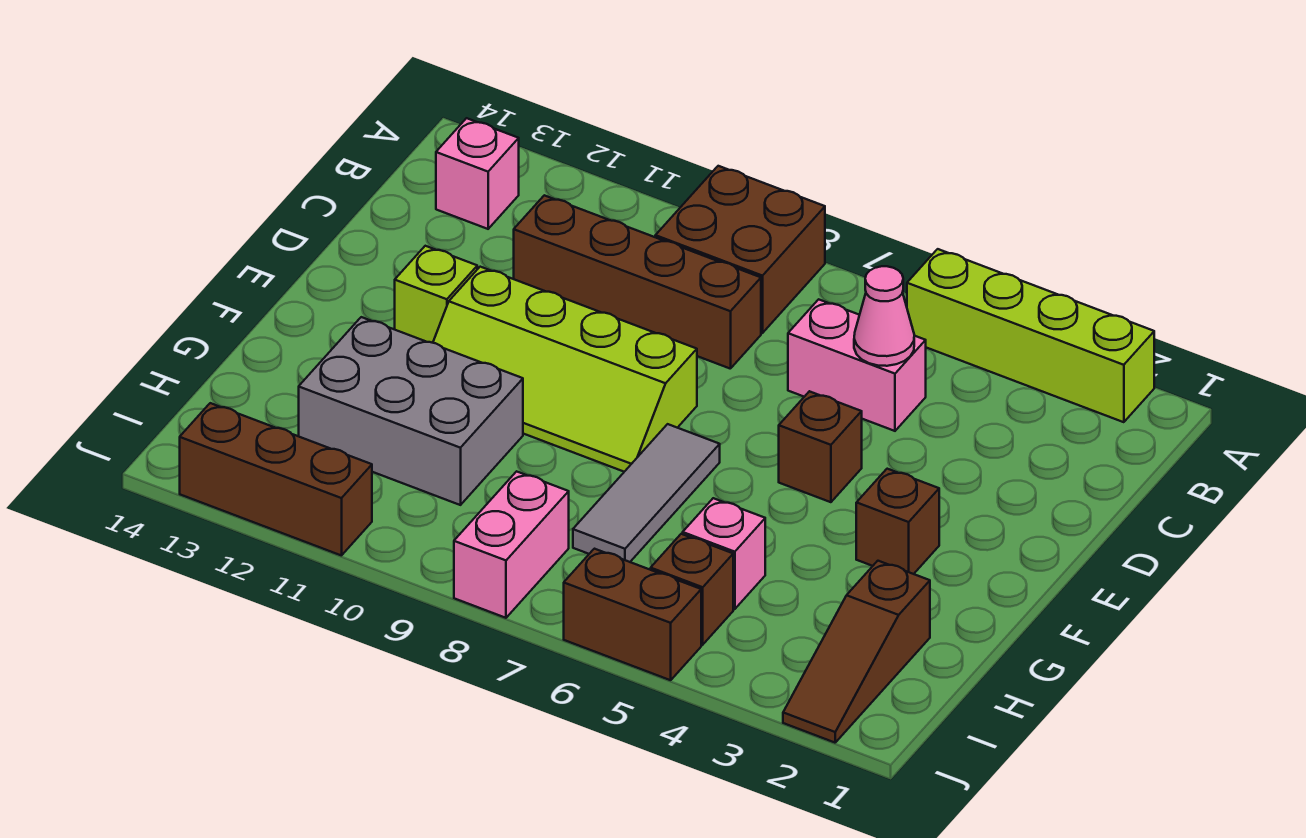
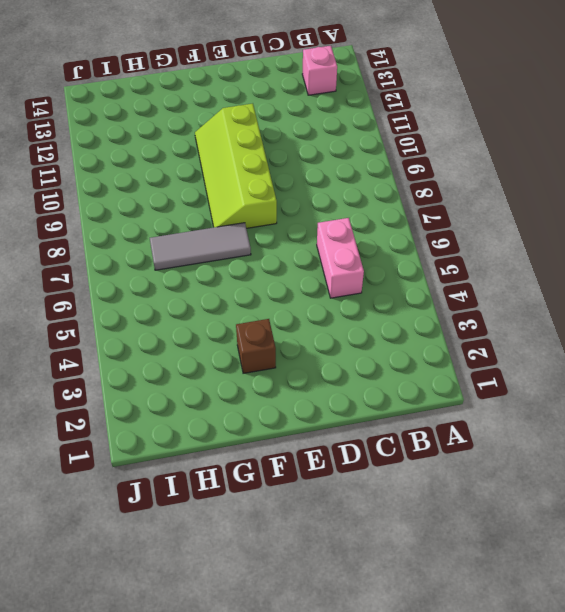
none -> lime 1x4 brick [907,249,1154,422]
none -> brown 2x2 brick [655,166,825,333]
none -> brown 1x4 brick [514,195,761,369]

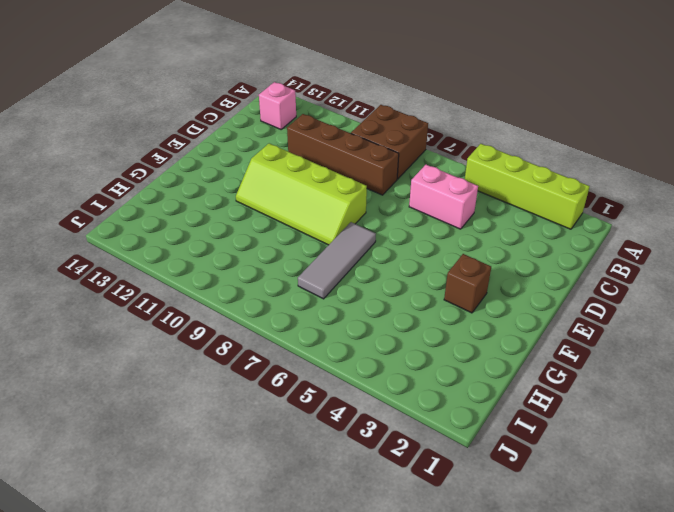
none -> brown 1x1 brick [779,391,862,502]
none -> lime 1x1 brick [395,246,477,343]
none -> grey 2x3 brick [299,317,523,505]

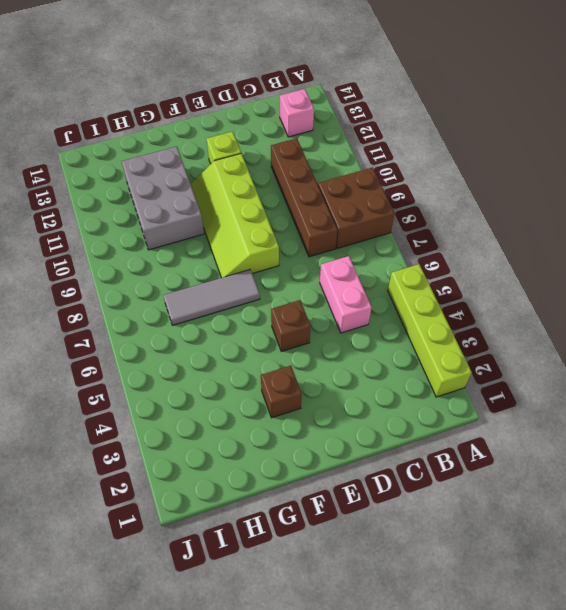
none -> brown 1x3 slope [783,561,930,743]
none -> pink 1x1 brick [683,498,765,609]
none -> brown 1x1 brick [651,534,733,645]

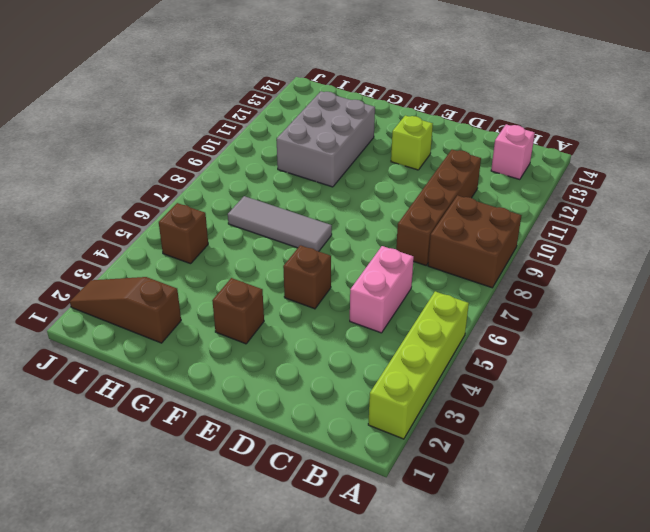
none -> lime 2x4 slope [433,267,697,472]
none -> pink 1x1 brick [683,498,765,609]
none -> pink 1x2 brick [454,471,569,618]

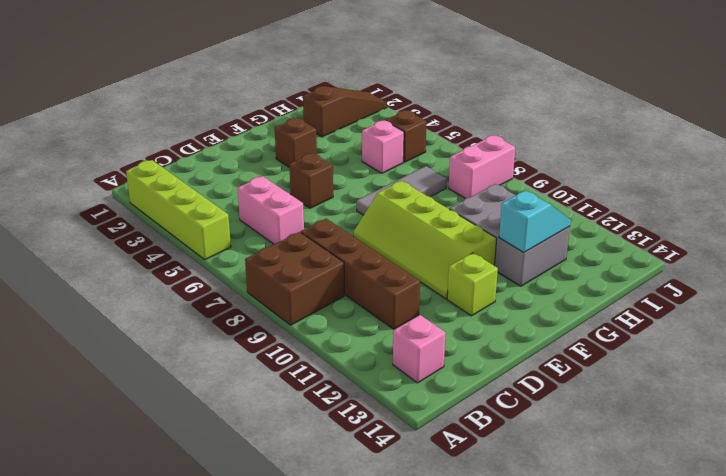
lime 2x4 slope [354,181,497,299] -> lime 2x4 slope turned to [433,267,697,472]
cyan 1x2 slope [499,190,571,253] -> none
none -> brown 1x2 brick [564,549,701,680]
none -> brown 1x3 brick [180,403,372,556]
none -> pink 1x1 cone [854,266,914,366]

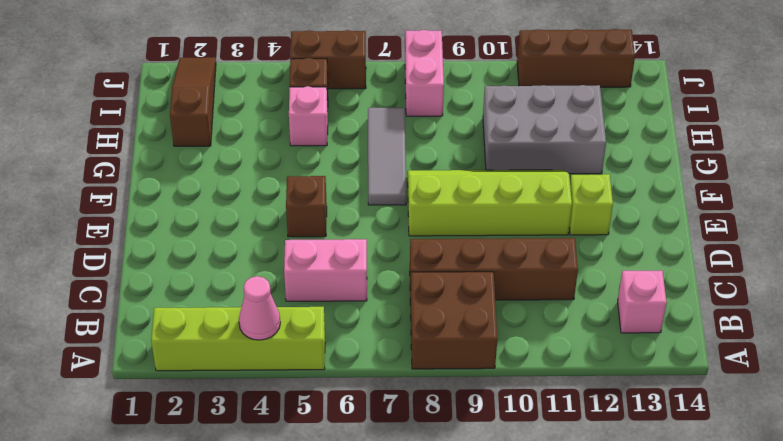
pink 1x1 cone [239,276,280,340] -> pink 1x1 cone moved to [854,266,914,366]
none -> brown 1x1 brick [856,469,939,574]

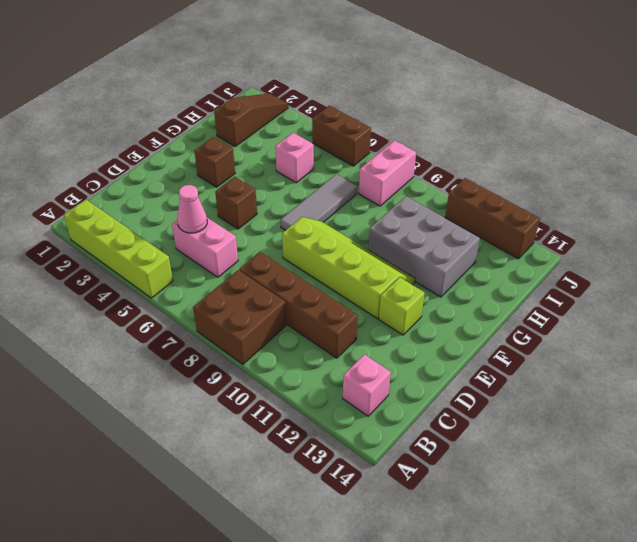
none -> brown 1x1 brick [651,534,733,645]

